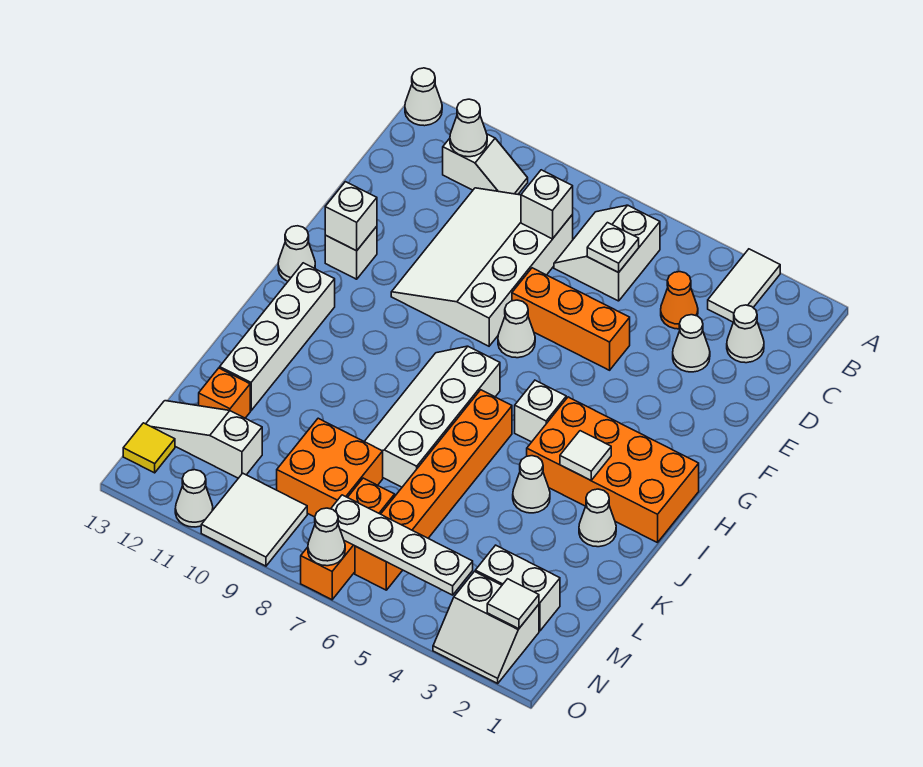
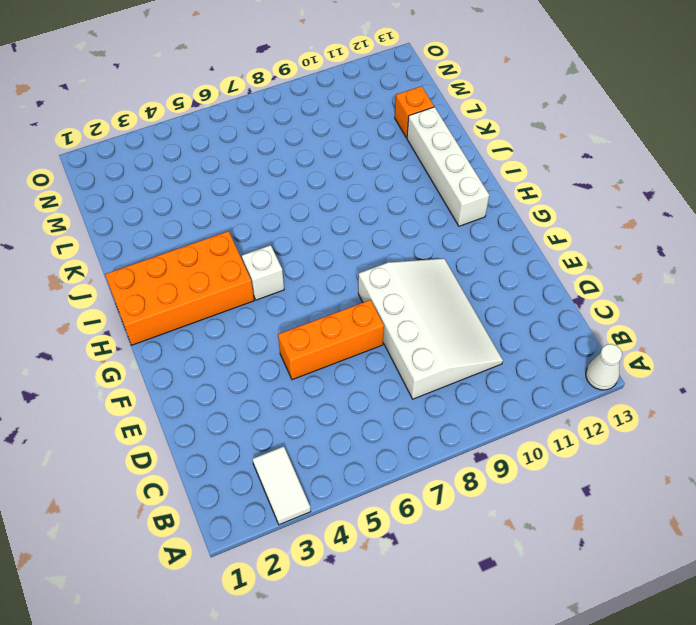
none -> white 2x2 slope [554,205,660,301]
none -> white 1x2 slope [443,134,528,194]
none -> white 1x1 cone [727,305,764,363]
none -> orange 1x1 cone [661,272,698,329]

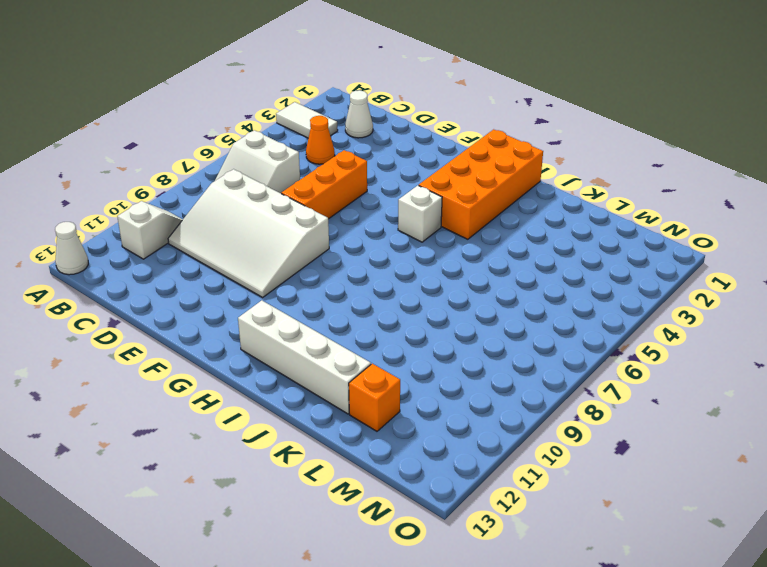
none -> white 1x1 cone [673,315,710,372]
none -> white 1x1 cone [498,300,535,358]
none -> white 1x1 brick [325,226,377,279]
none -> white 1x1 cone [278,226,315,281]

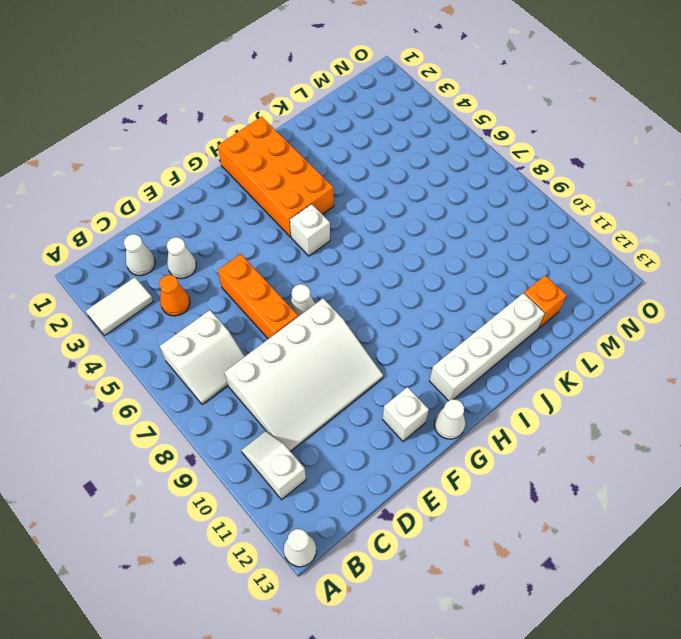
none -> white 2x4 slope [364,346,500,487]
none -> orange 1x6 brick [355,390,512,590]
none -> white 1x1 cone [579,489,616,547]
none -> white 1x1 cone [513,456,550,513]

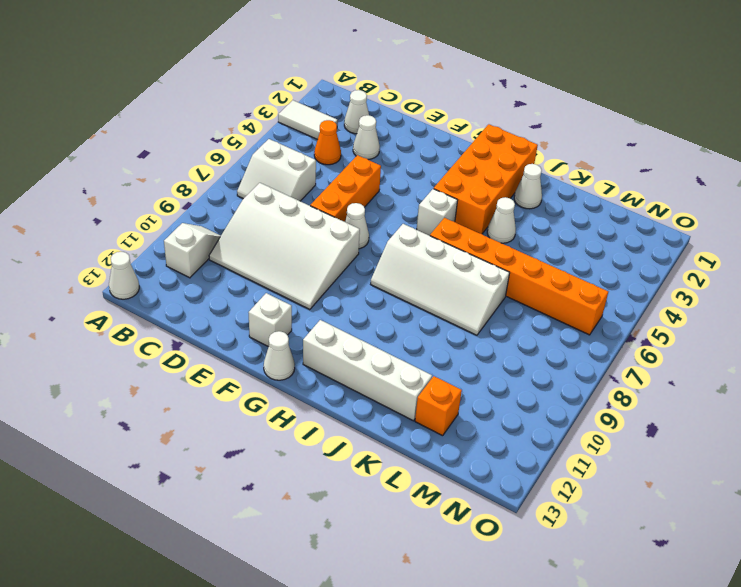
none -> orange 2x2 brick [277,418,383,517]
none -> white 1x2 brick [475,545,560,631]
none -> orange 1x3 brick [301,478,395,600]
none -> white 1x3 slope [146,401,262,478]

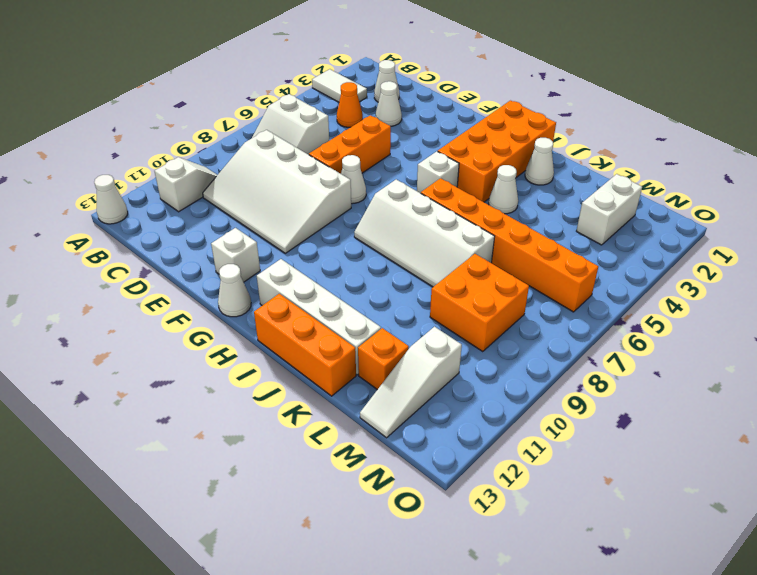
orange 1x3 brick [254,294,356,396] -> orange 1x3 brick moved to [301,478,395,600]
none -> white 2x2 slope [433,572,539,683]
none -> white 2x2 tile [201,473,307,566]
none -> yellow 1x1 tile [123,423,175,473]
none -> white 1x1 cone [175,470,213,527]

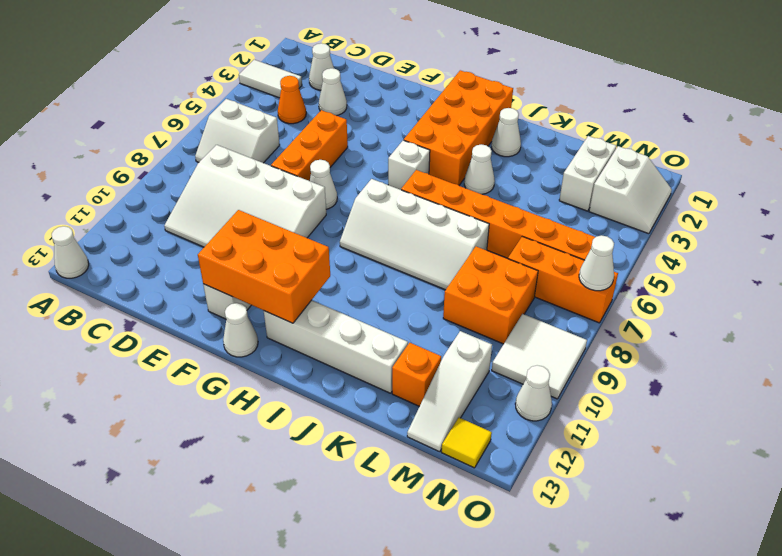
orange 2x3 brick [198,210,330,323] -> white 1x1 brick [325,182,377,251]
none -> white 1x2 slope [443,134,528,194]
none -> white 1x1 cone [450,99,487,157]
none -> white 1x1 plate [587,223,639,272]
none -> white 1x1 brick [521,170,573,239]

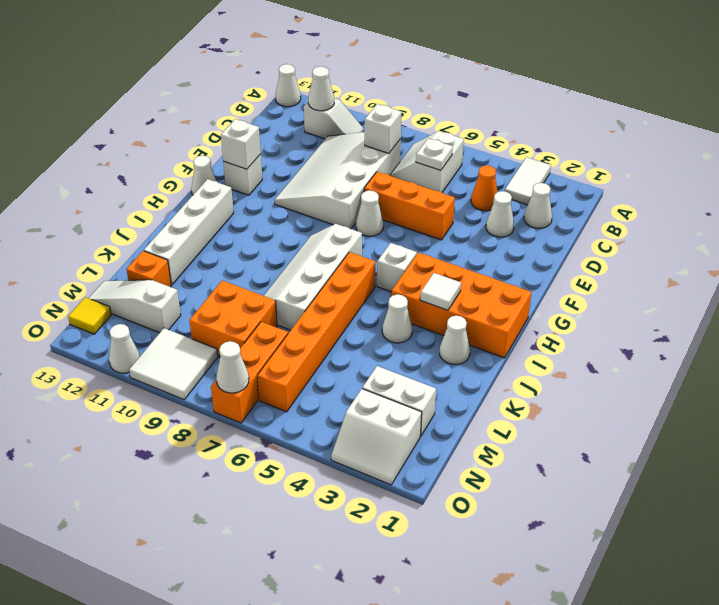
none -> white 1x1 tile [487,579,539,629]
none -> white 1x4 plate [331,495,473,595]

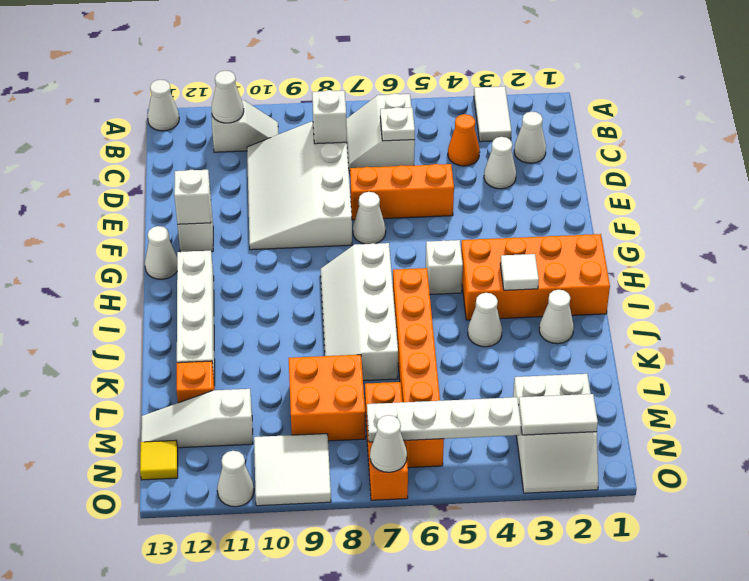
white 1x2 tile [519,394,598,435] -> white 1x1 tile [487,579,539,629]

